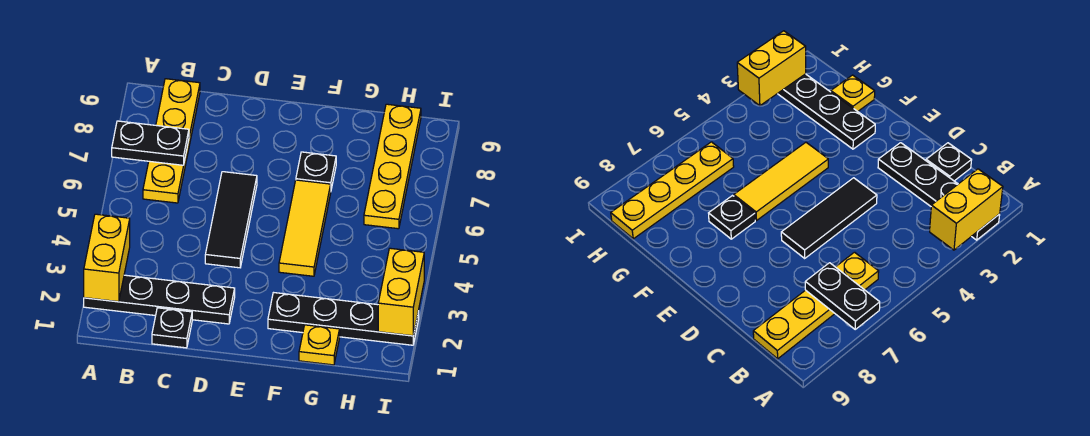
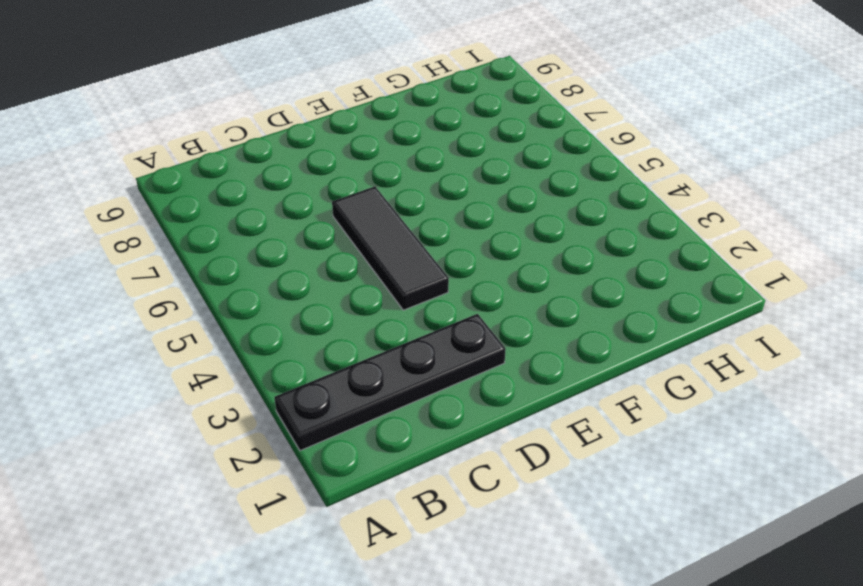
none -> yellow 1x4 plate [143,79,200,203]
none -> black 1x1 plate [152,308,192,348]
none -> black 1x4 plate [268,293,419,345]

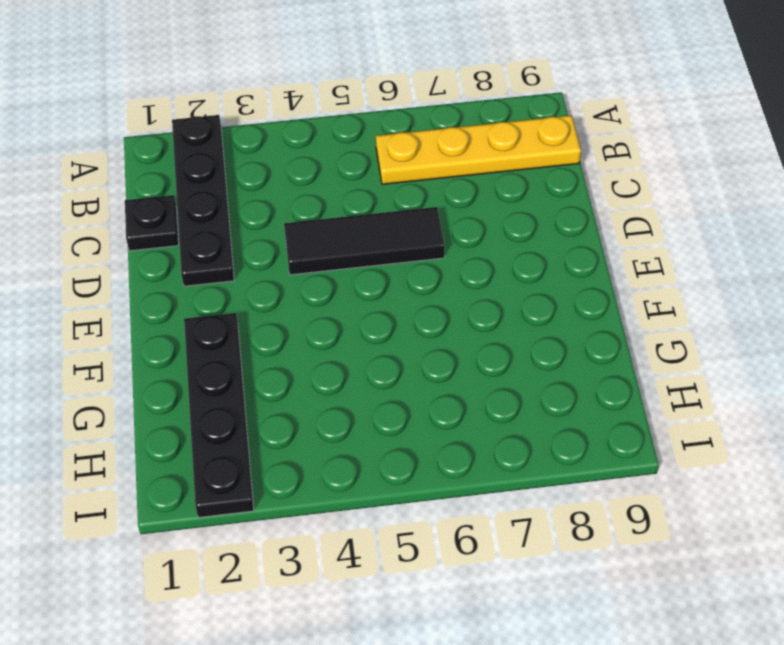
none -> yellow 1x3 tile [279,180,331,276]
none -> black 1x1 plate [296,152,336,189]
none -> yellow 1x1 plate [299,325,340,365]

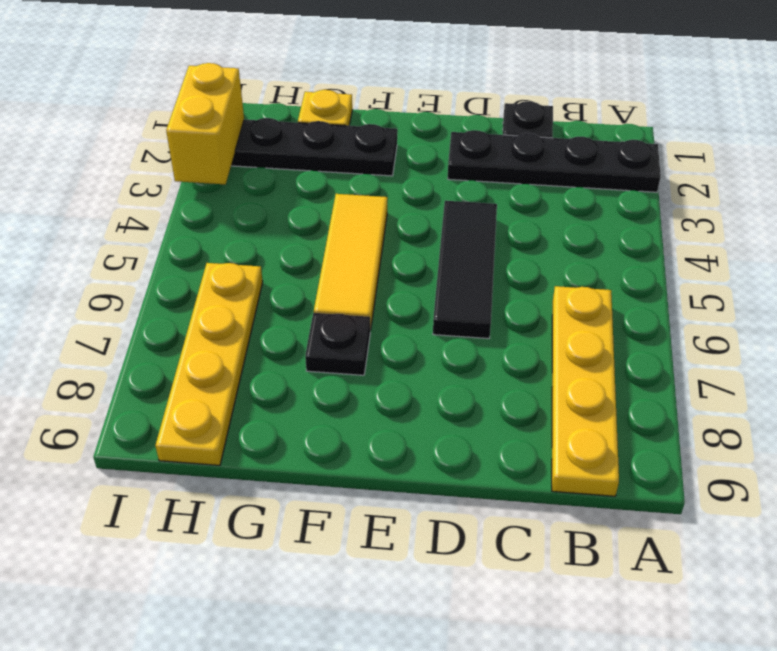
none -> yellow 1x2 brick [84,214,130,302]
none -> black 1x2 plate [112,121,189,165]

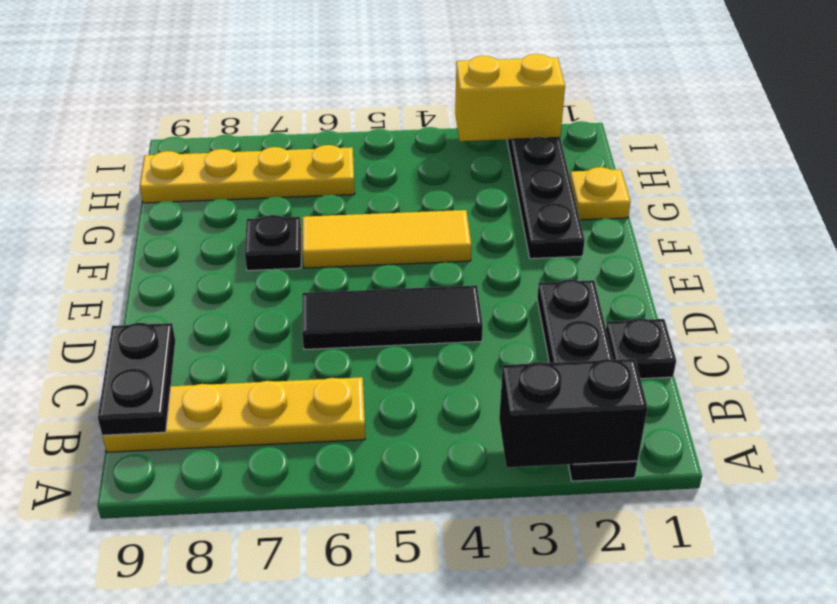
black 1x2 brick [499,359,648,467] -> yellow 1x2 brick [84,214,130,302]
black 1x2 plate [98,323,175,436] -> black 1x2 plate moved to [112,121,189,165]

